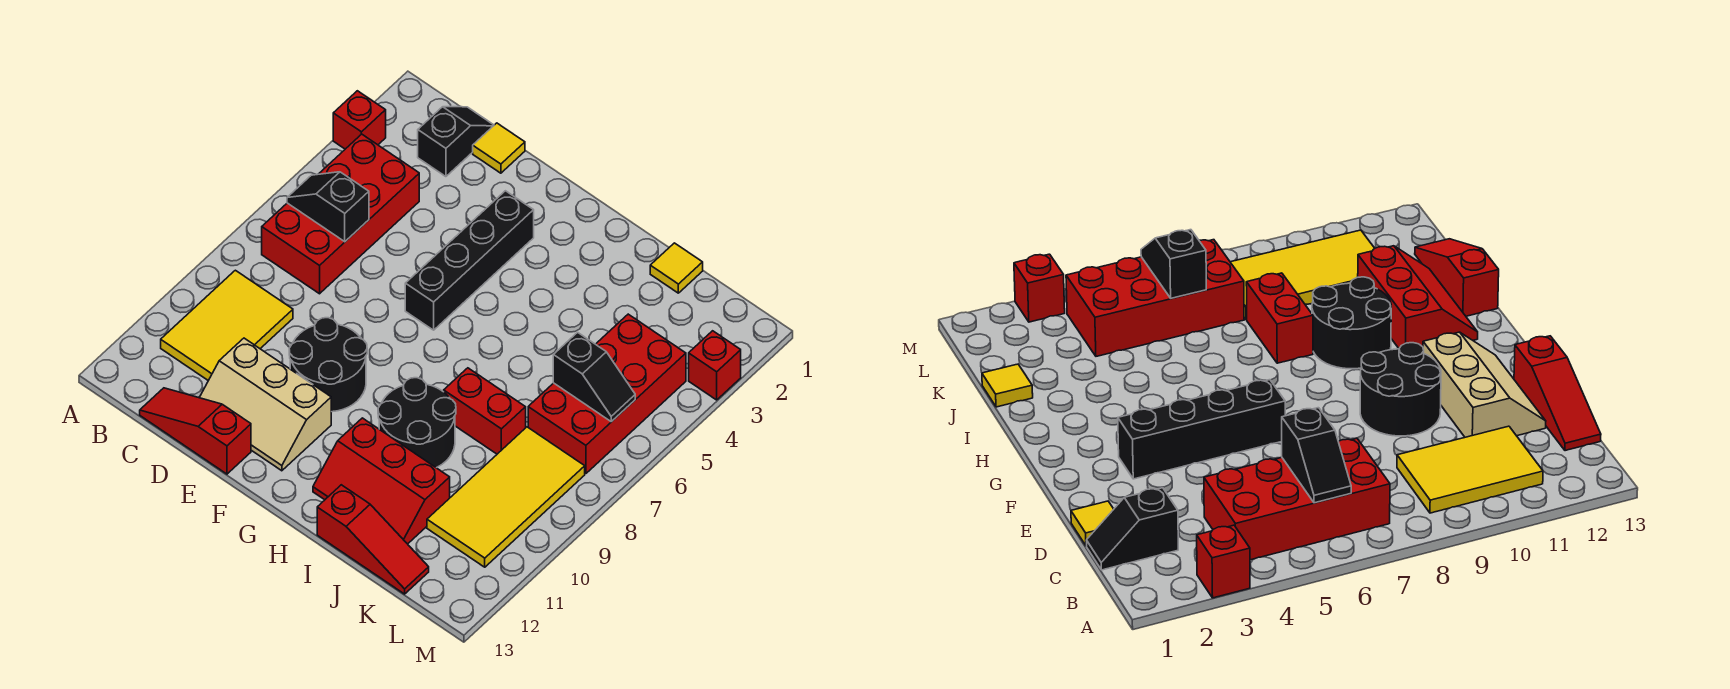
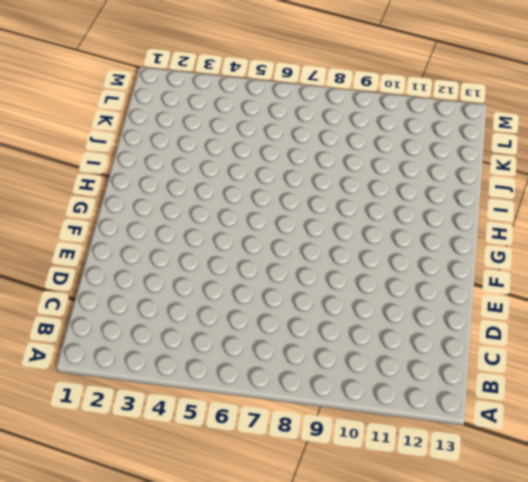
none -> red 1x1 brick [333,91,386,149]
none -> red 2x4 brick [262,134,419,294]
none -> yellow 2x3 tile [161,270,293,381]

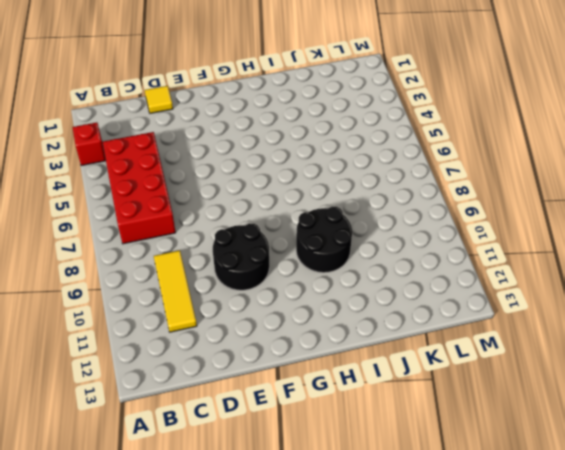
yellow 1x3 tile [154,250,197,332] -> yellow 2x3 tile [161,270,293,381]
none -> black 1x2 slope [418,107,494,177]
none -> red 1x3 slope [140,388,251,474]
none -> tan 2x3 slope [199,338,331,471]

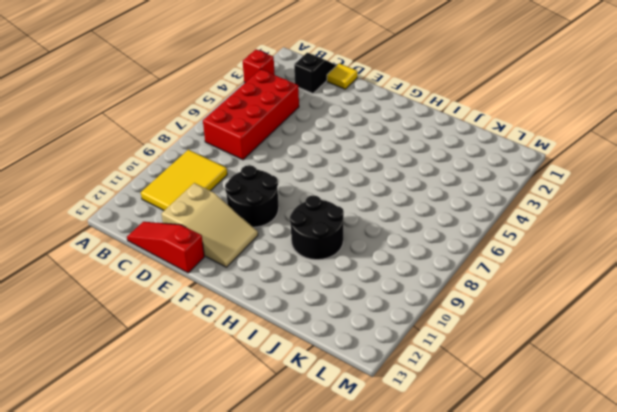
tan 2x3 slope [161,183,258,267] -> tan 2x3 slope turned to [199,338,331,471]
none -> black 1x4 brick [405,191,534,330]
none -> red 2x3 slope [313,418,450,544]
none -> red 1x2 brick [444,368,526,454]

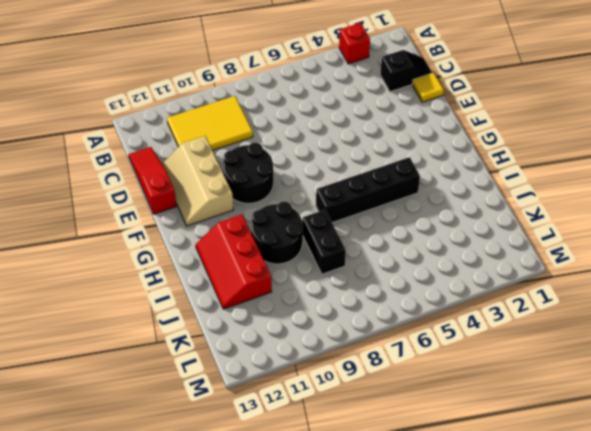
black 1x4 brick [316,157,420,223] -> black 1x4 brick moved to [405,191,534,330]
black 1x2 brick [302,210,346,274] -> red 1x2 brick [444,368,526,454]
none -> red 2x4 brick [262,134,419,294]
none -> red 1x3 slope [317,485,429,594]
none -> yellow 1x1 tile [650,243,703,293]

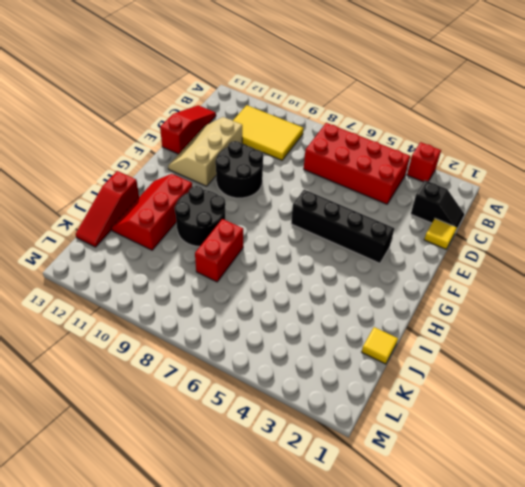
none -> red 2x4 brick [528,314,686,474]
none -> yellow 2x4 tile [427,427,585,567]
none -> red 1x1 brick [689,331,741,400]

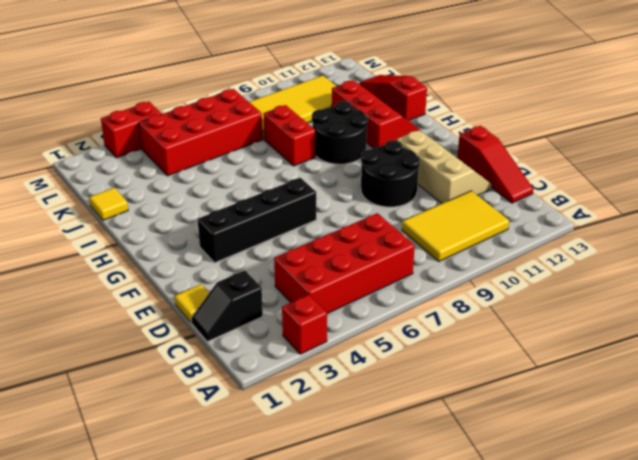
red 1x2 brick [101,102,161,158] -> red 1x1 brick [689,331,741,400]
none -> black 1x2 slope [287,172,369,242]
none -> black 1x2 slope [553,332,635,422]

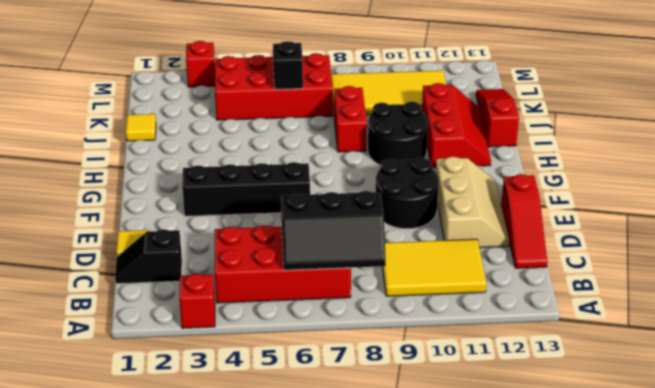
black 2x3 slope [281,191,386,270] -> black 1x2 slope [287,172,369,242]

